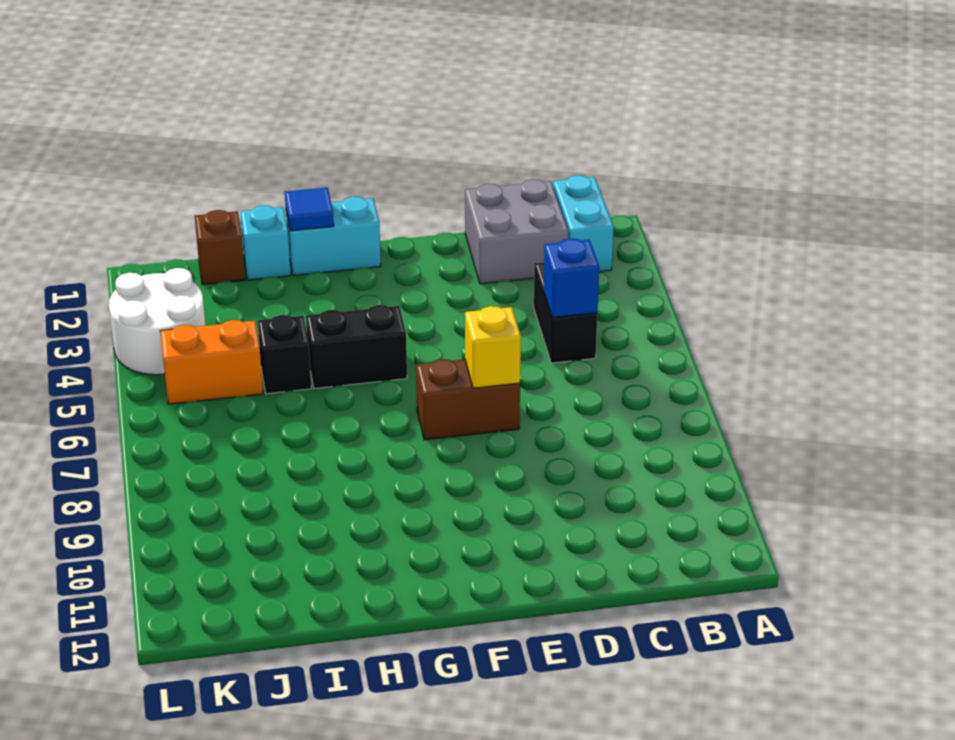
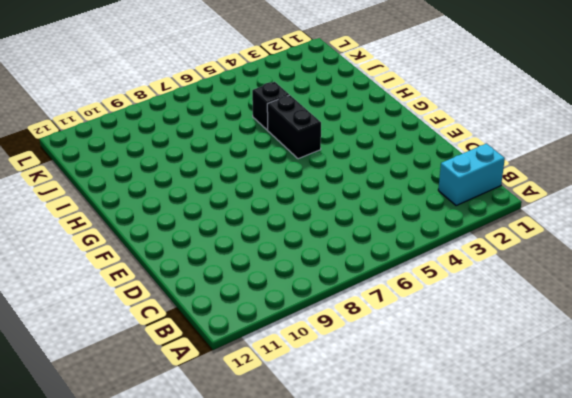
none -> grey 2x2 brick [465,179,568,284]
none -> black 1x2 brick [534,262,597,363]
none -> brown 1x2 brick [416,359,520,440]

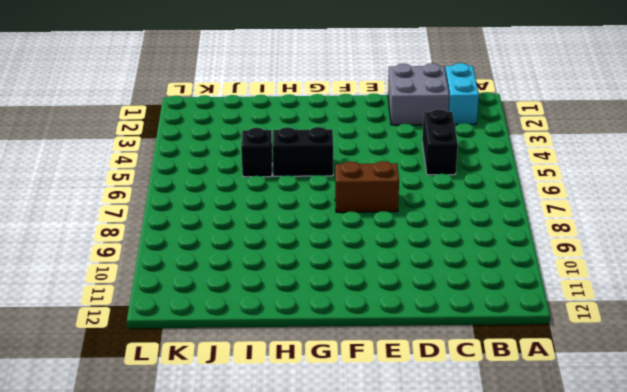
none -> cyan 1x2 brick [286,197,381,275]
none -> cyan 1x1 brick [240,206,291,280]
none -> brown 1x1 brick [195,210,245,285]

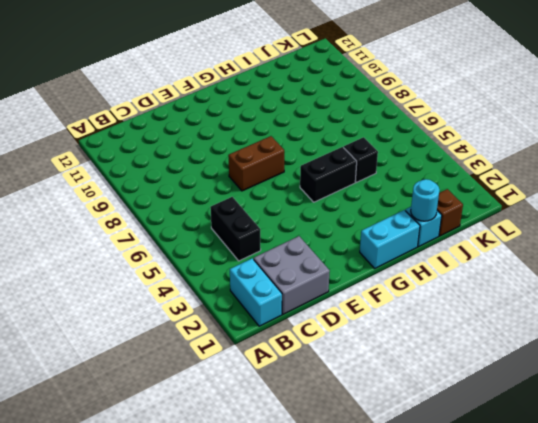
cyan 1x1 round brick [411,179,440,221] -> none
none -> orange 1x2 brick [160,320,263,404]
none -> white 2x2 round brick [109,268,206,375]
none -> blue 1x1 brick [543,238,599,318]

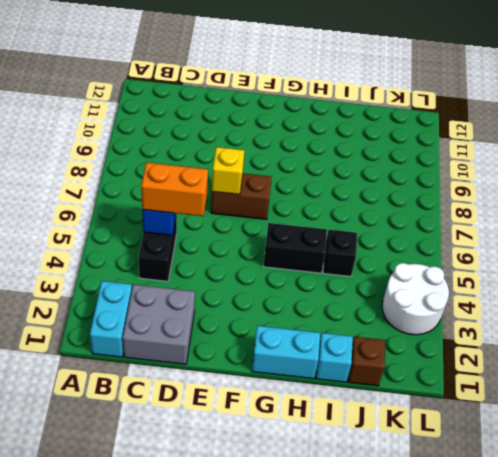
orange 1x2 brick [141,162,208,216] -> orange 1x2 brick moved to [160,320,263,404]
none -> blue 1x1 tile [285,187,334,231]

